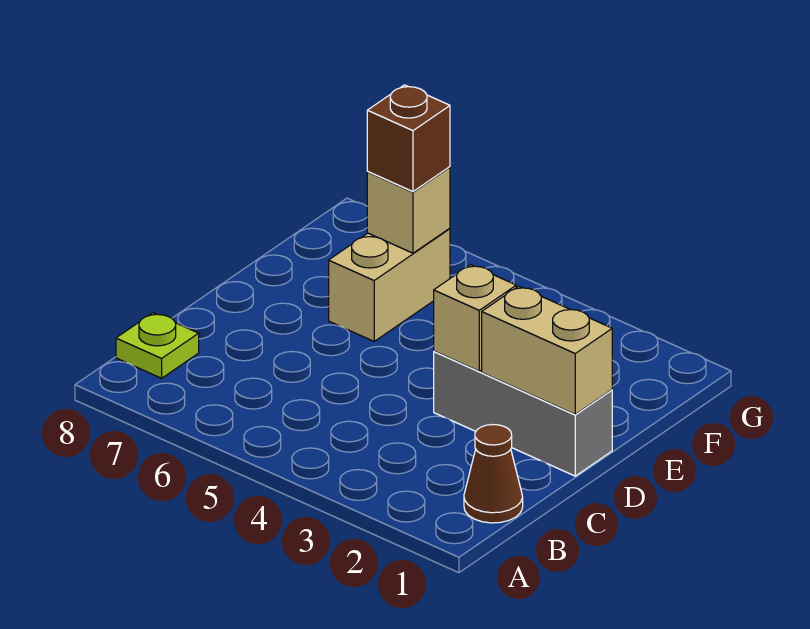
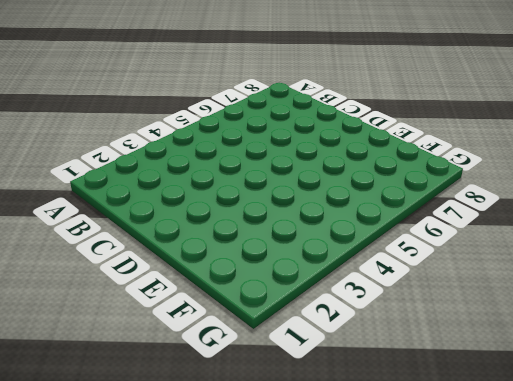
none -> brown 1x1 cone [464,425,523,523]
none -> lime 1x1 plate [116,313,199,378]

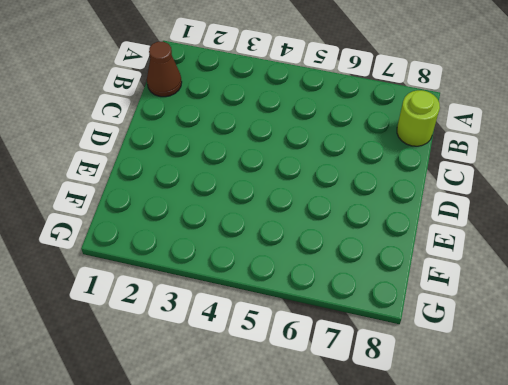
lime 1x1 round brick [397,90,440,146] -> lime 1x1 plate [116,313,199,378]
none -> grey 1x3 brick [434,351,612,476]
none -> tan 1x2 brick [329,229,450,341]

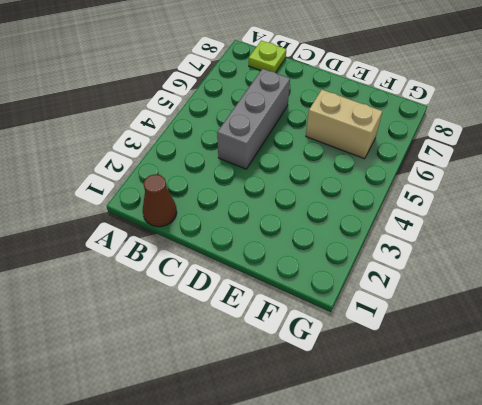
grey 1x3 brick [217,69,290,169] -> grey 1x3 brick moved to [434,351,612,476]
none -> tan 1x2 brick [482,286,612,414]
none -> tan 1x1 brick [434,265,516,371]

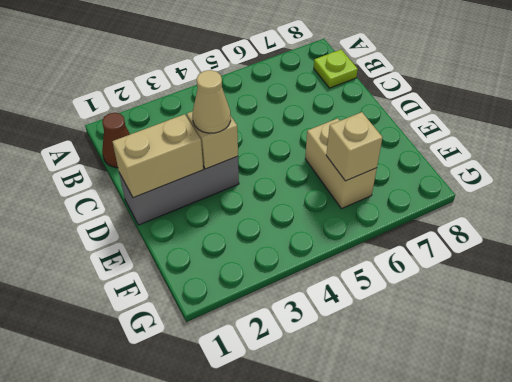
tan 1x1 cone [192,70,231,133] -> none
none -> brown 1x1 brick [367,85,450,192]

